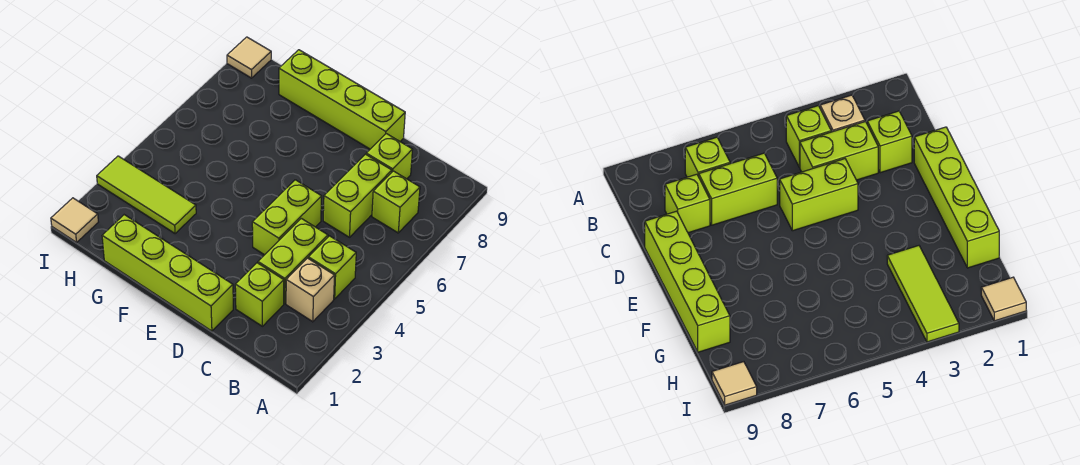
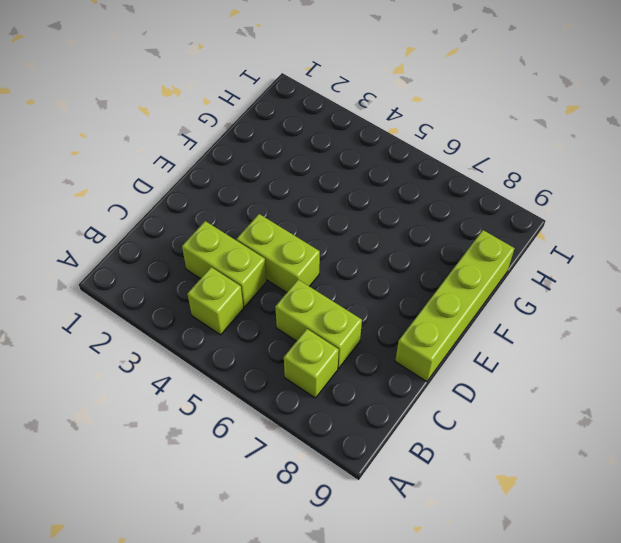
none -> tan 1x1 brick [286,258,335,322]
none -> lime 1x1 brick [235,263,284,326]
none -> lime 1x1 brick [366,134,413,179]

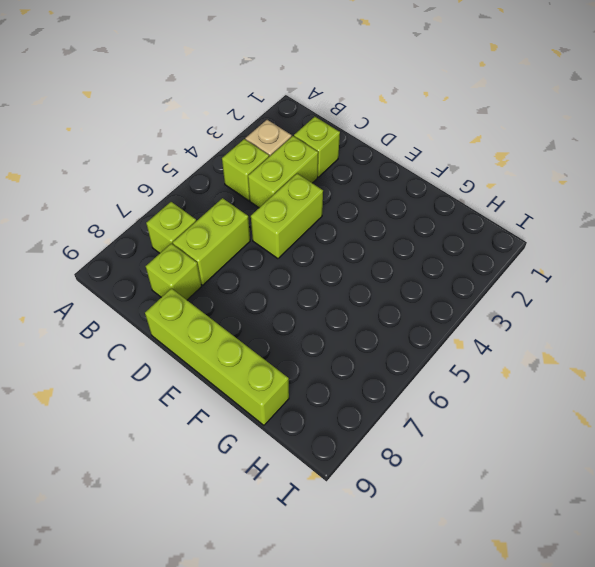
none -> lime 1x4 brick [102,215,233,331]
none -> lime 1x3 tile [97,156,196,234]
none -> tan 1x1 tile [51,198,98,242]

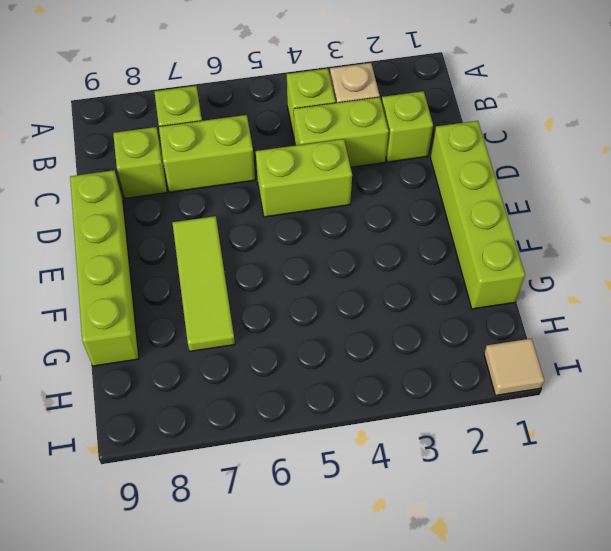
lime 1x3 tile [173,216,235,351] -> lime 1x3 tile moved to [97,156,196,234]
none -> tan 1x1 tile [227,37,271,78]

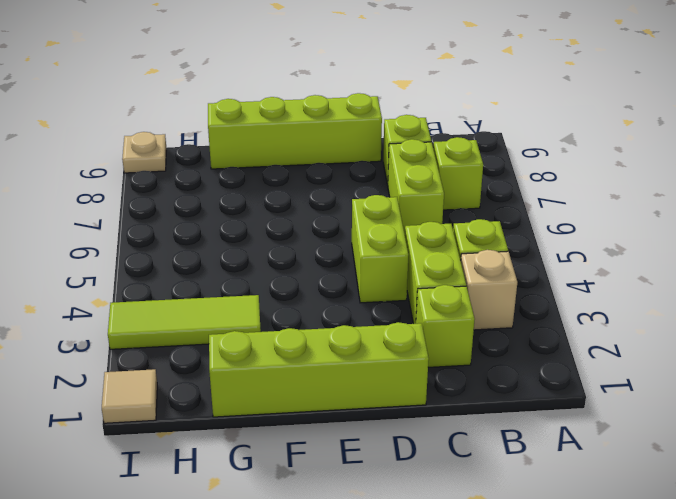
tan 1x1 plate [122,132,166,173] -> tan 1x1 tile [227,37,271,78]

